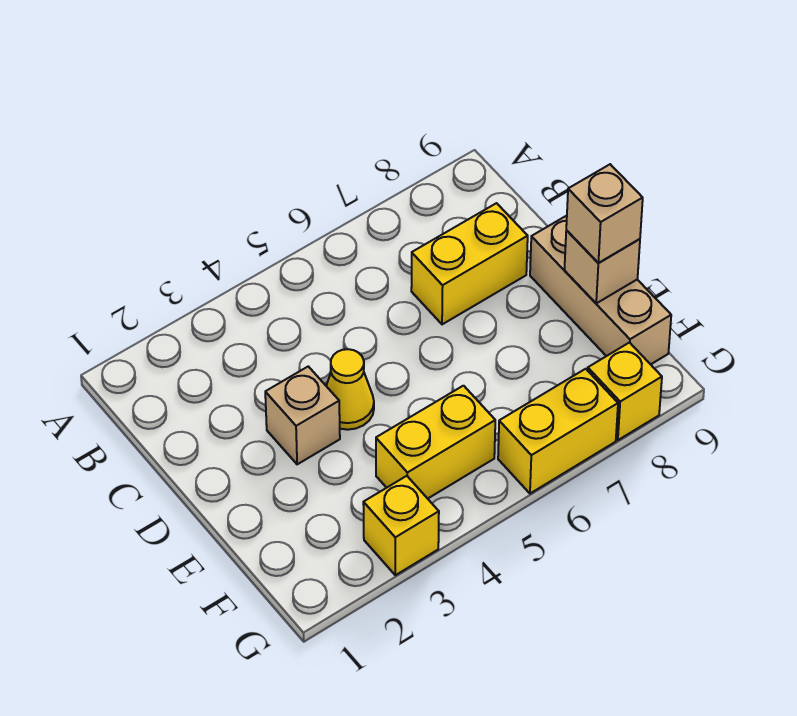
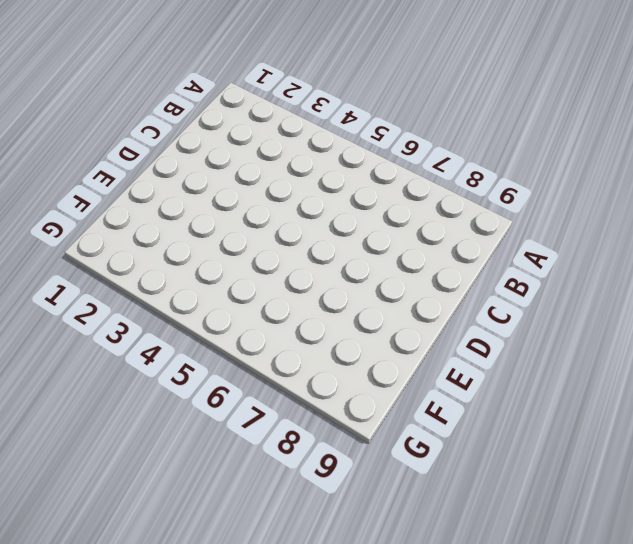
none -> yellow 1x2 brick [411,203,528,324]
none -> tan 1x1 brick [265,366,340,464]

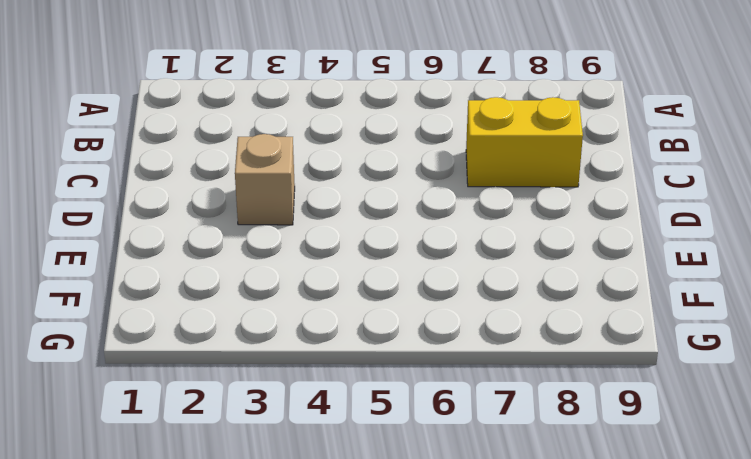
none -> yellow 1x1 cone [326,349,374,430]
none -> tan 1x3 brick [530,216,671,364]

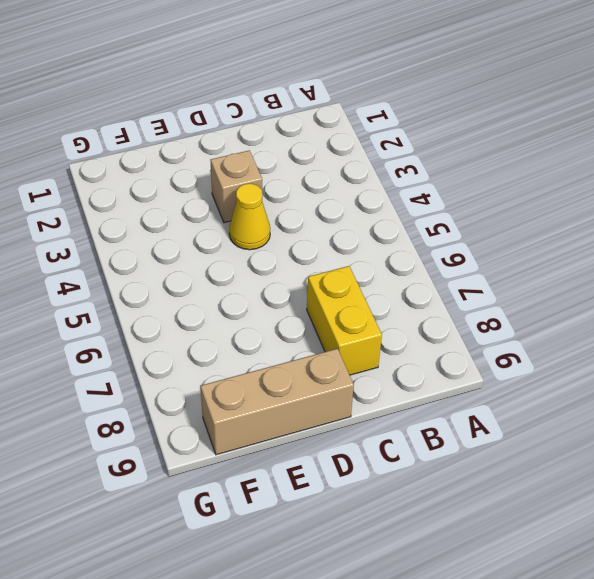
none -> yellow 1x2 brick [376,386,495,499]
none -> yellow 1x1 brick [363,476,439,575]

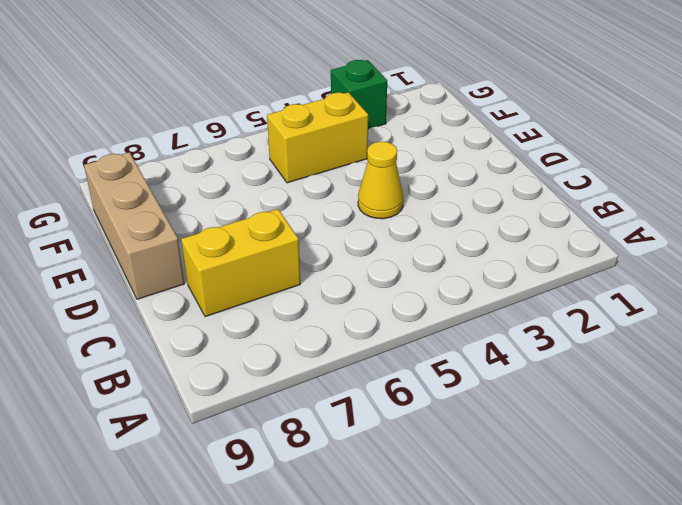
green 1x1 brick [331,60,387,129] -> yellow 1x1 brick [363,476,439,575]
none -> tan 1x1 brick [265,366,340,464]
none -> yellow 1x2 brick [498,369,618,493]

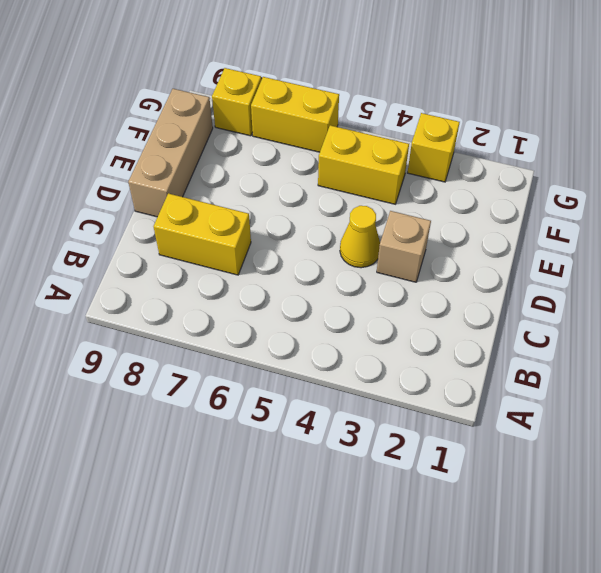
none -> tan 1x1 brick [564,230,640,303]
none -> tan 1x1 brick [566,164,643,263]

